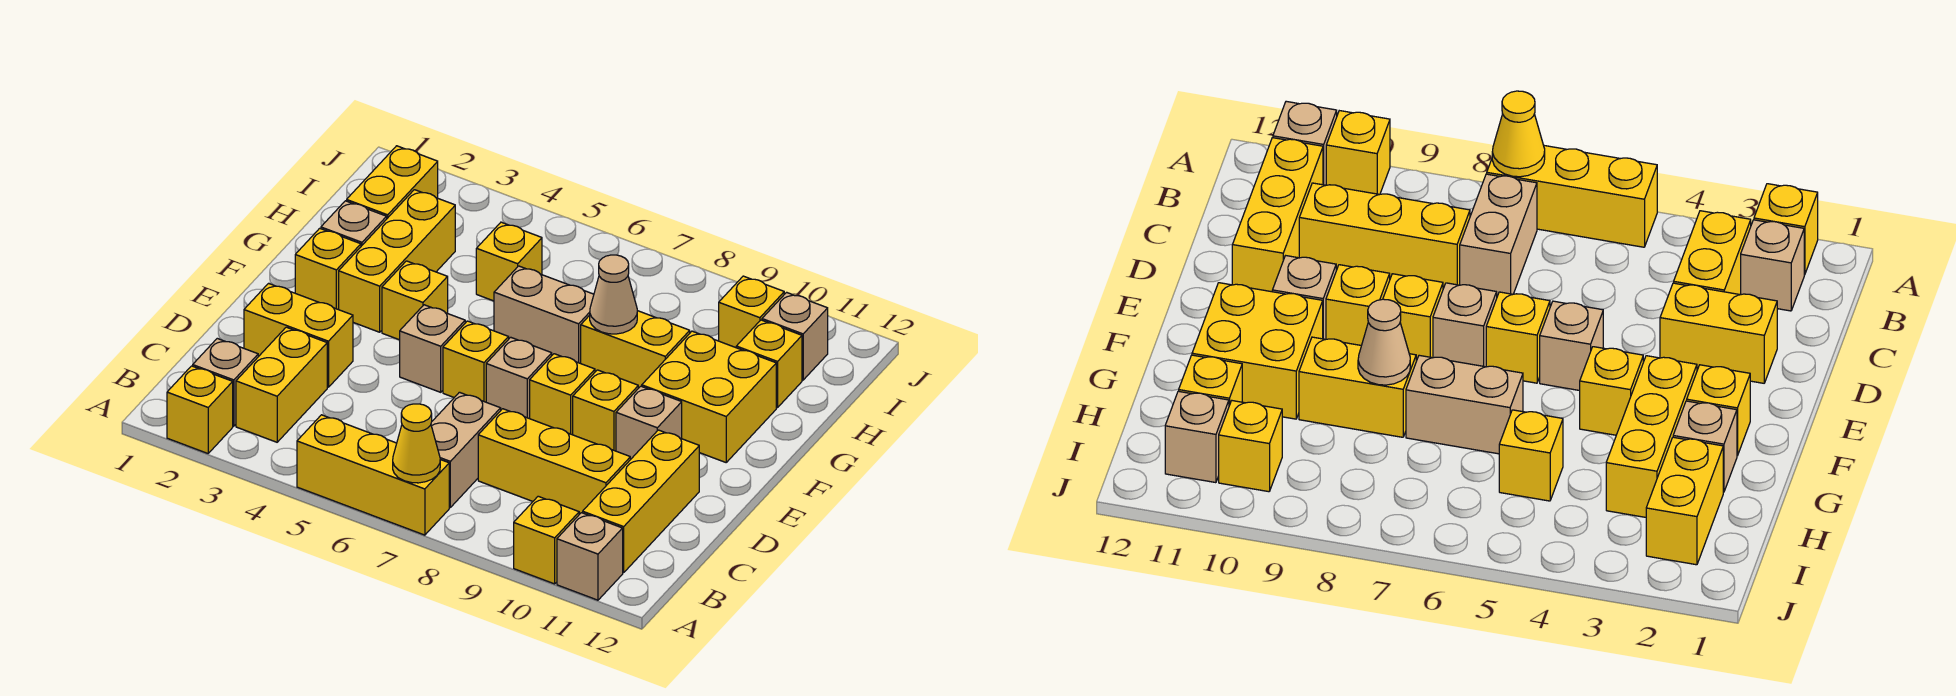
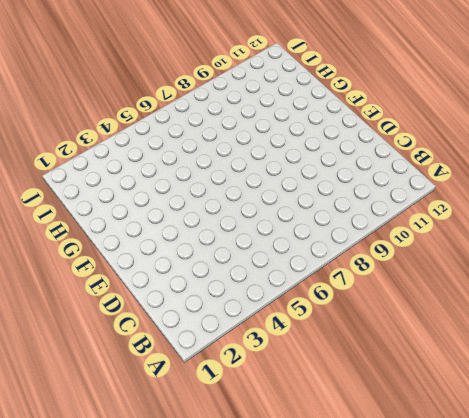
none -> yellow 1x1 brick [167,366,233,453]
none -> yellow 1x3 brick [297,415,449,535]
none -> yellow 1x1 brick [514,496,579,584]
none -> tan 1x1 brick [557,513,623,600]

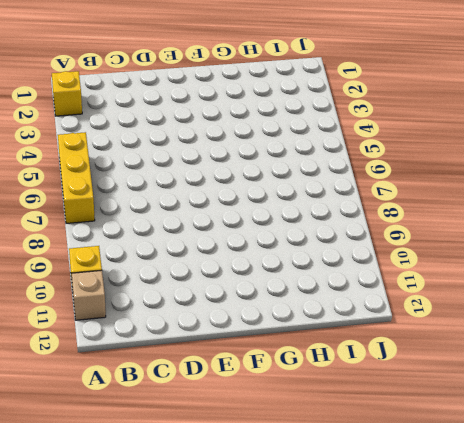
none -> tan 1x1 brick [193,339,258,426]
none -> yellow 1x2 brick [236,327,327,442]
none -> tan 1x2 brick [431,392,501,507]
none -> yellow 1x3 brick [583,430,699,573]

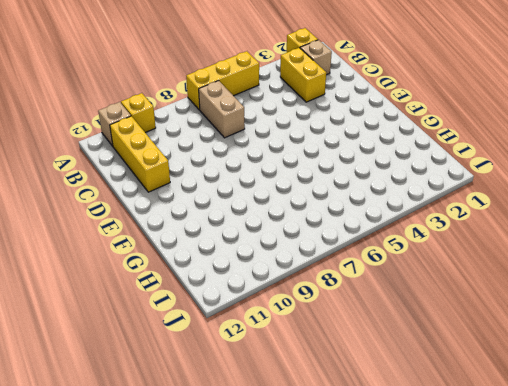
none -> yellow 1x3 brick [478,409,630,514]
none -> yellow 1x2 brick [244,283,353,387]
none -> tan 1x1 brick [400,305,465,392]
none -> yellow 1x1 brick [443,321,509,402]

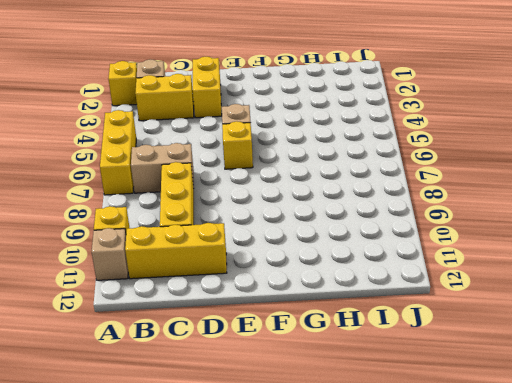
none -> tan 1x1 brick [486,337,552,419]
none -> yellow 1x1 brick [530,354,595,435]
none -> yellow 1x1 brick [573,370,638,451]
none -> tan 1x1 brick [616,386,682,460]

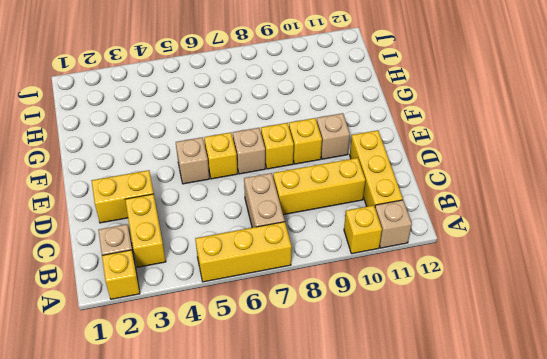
none -> yellow 1x1 brick [295,228,361,310]
none -> yellow 1x3 brick [339,190,455,332]
none -> yellow 1x1 brick [382,261,448,340]
none -> yellow 2x2 brick [642,331,776,462]

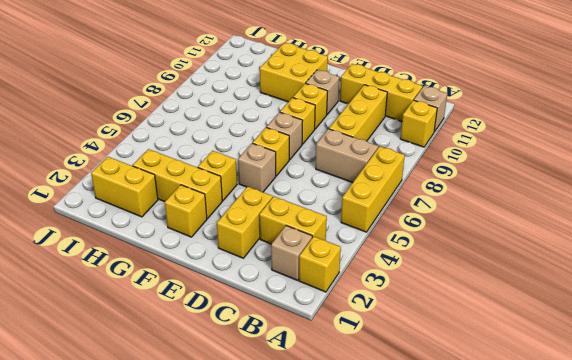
none -> tan 1x1 brick [321,201,387,246]
none -> tan 1x2 brick [494,266,594,363]
none -> yellow 1x2 brick [581,311,690,388]
none -> yellow 1x1 brick [476,222,542,301]

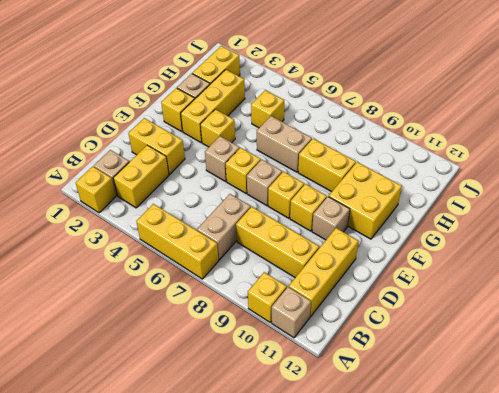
none -> yellow 1x1 brick [736,320,802,408]
none -> yellow 1x1 brick [719,276,784,348]
none -> tan 1x1 brick [762,292,828,380]
none -> yellow 1x1 cone [393,404,440,483]

